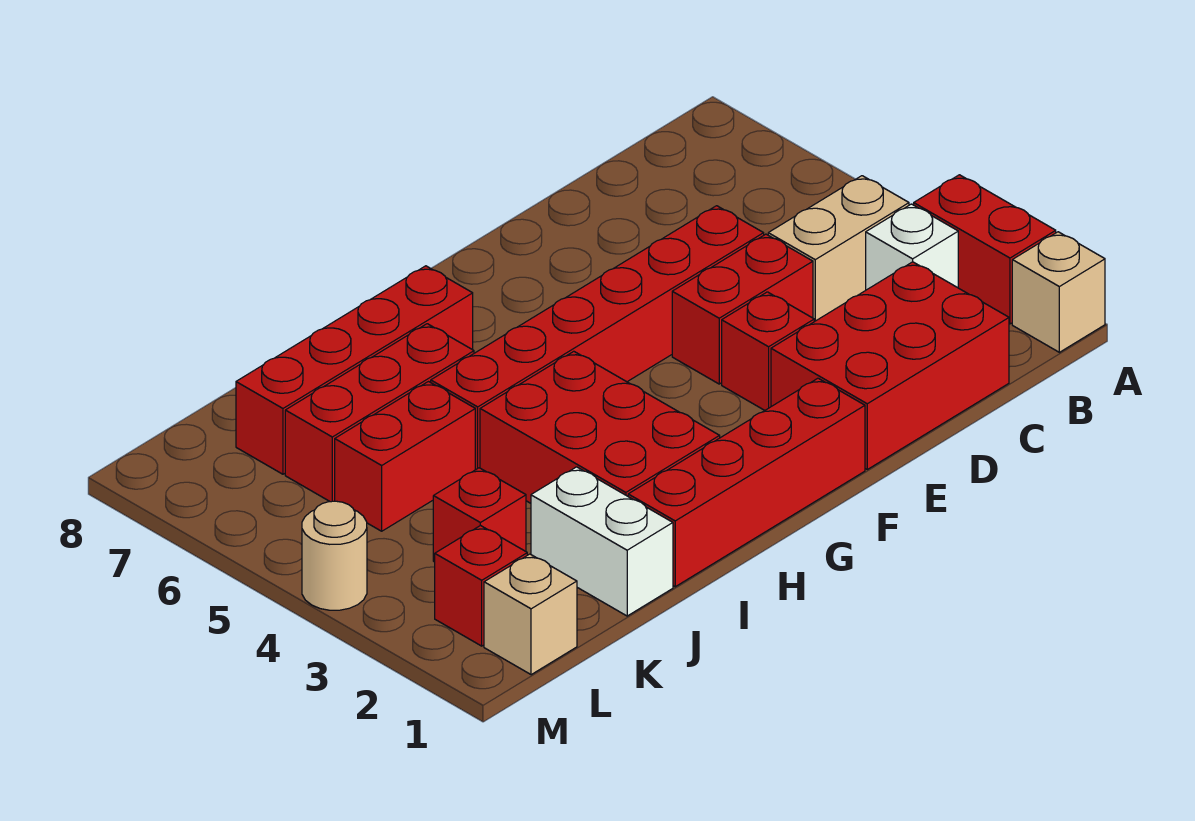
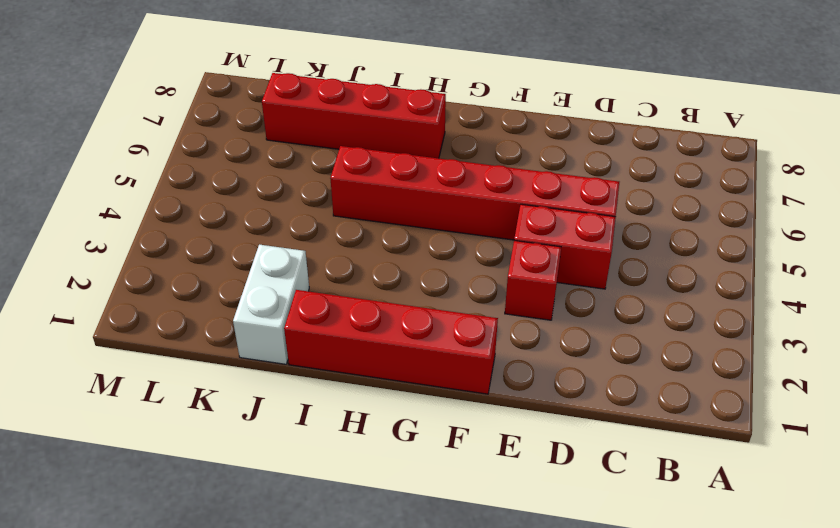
none -> tan 1x1 brick [1012,232,1105,352]
none -> red 1x2 brick [914,175,1056,324]
none -> white 1x1 brick [866,204,958,290]

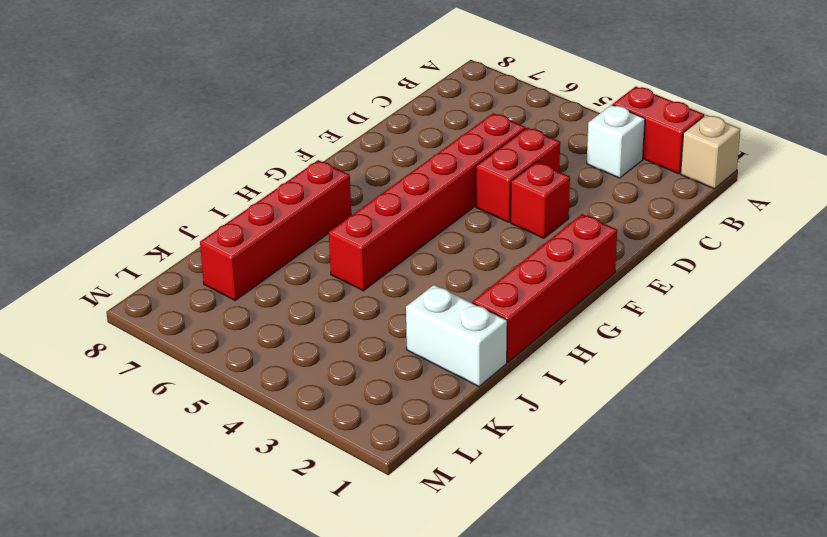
none -> tan 1x2 brick [768,176,909,322]
none -> red 2x3 brick [771,262,1009,469]
none -> red 2x3 brick [480,351,720,503]

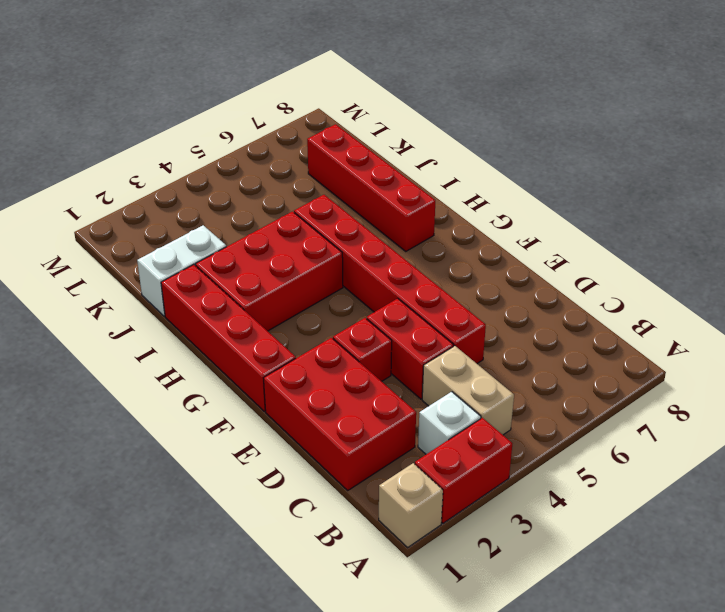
none -> red 1x3 brick [285,324,474,502]
none -> red 1x2 brick [335,382,475,531]
none -> red 1x1 brick [433,468,526,562]

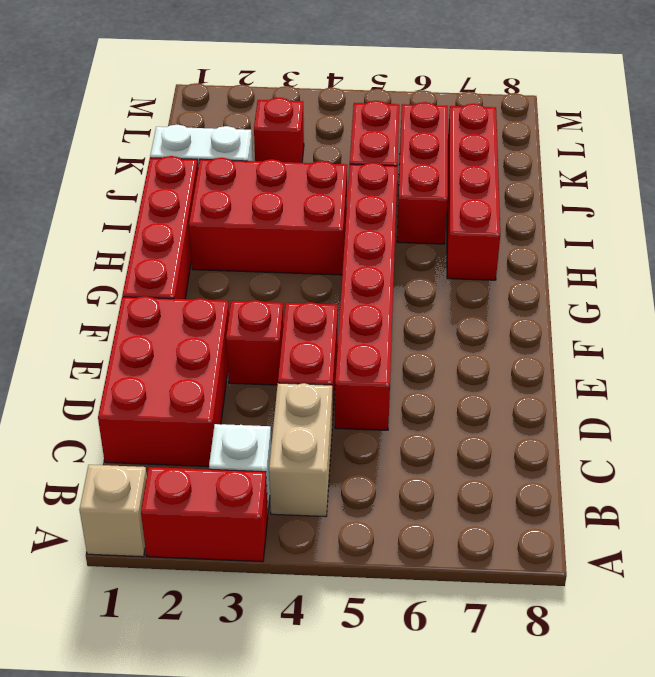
none -> tan 1x1 brick [484,554,577,675]
none -> red 1x1 brick [435,525,527,646]
none -> tan 1x1 round brick [302,501,367,610]

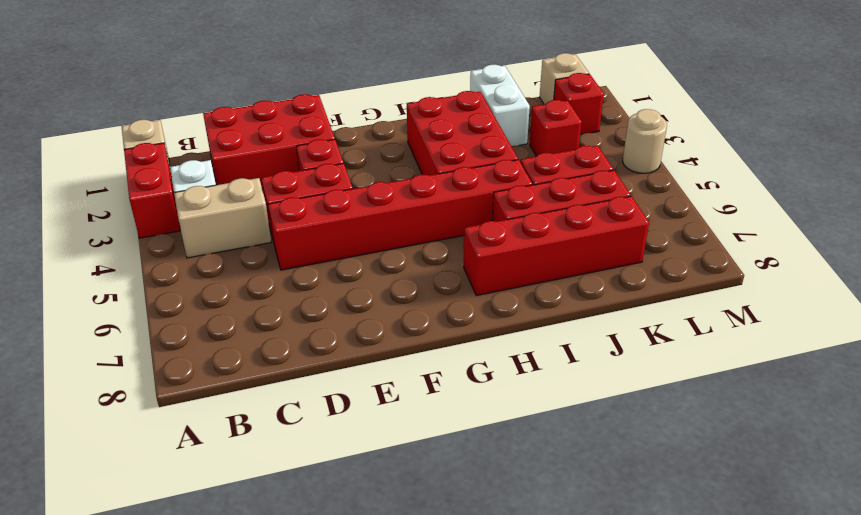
none -> red 1x4 brick [628,378,865,587]

